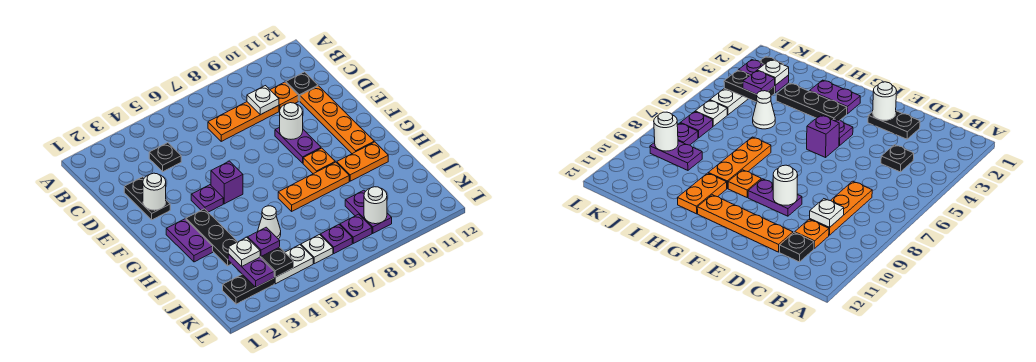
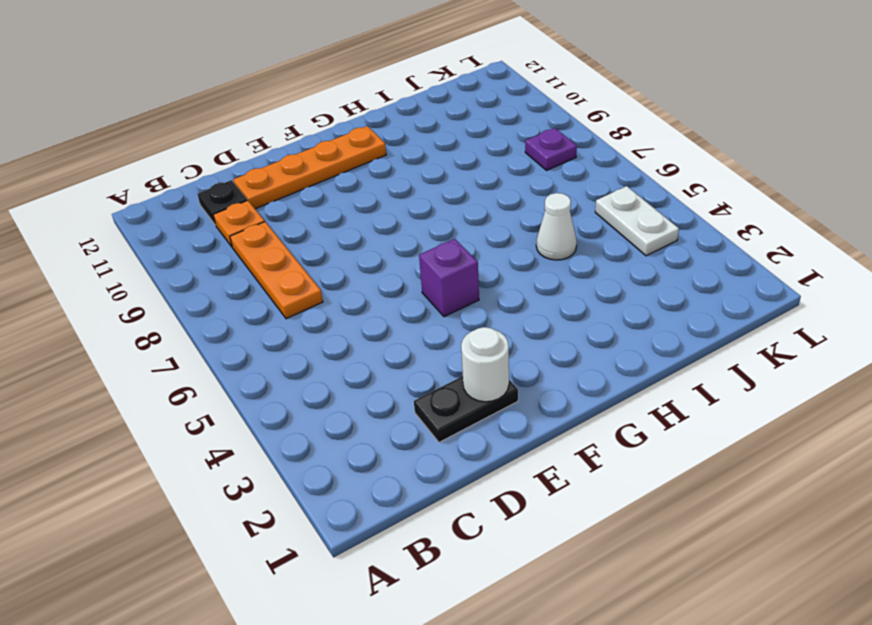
none -> black 1x1 plate [149,143,181,172]
none -> purple 1x2 plate [275,127,321,163]
none -> purple 1x1 plate [191,185,223,212]

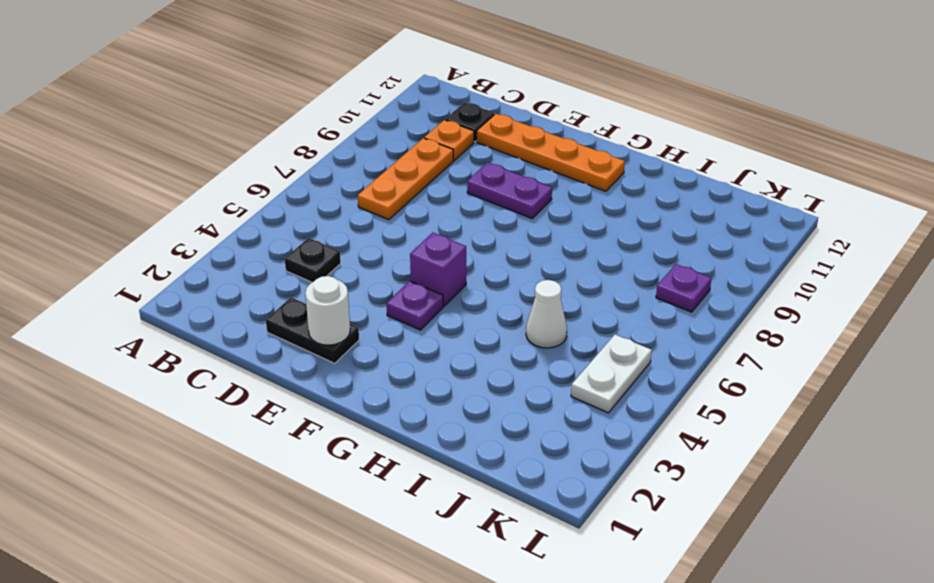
none -> purple 1x2 plate [166,219,213,262]
none -> black 1x3 plate [186,209,238,266]
none -> orange 1x1 plate [303,148,335,174]

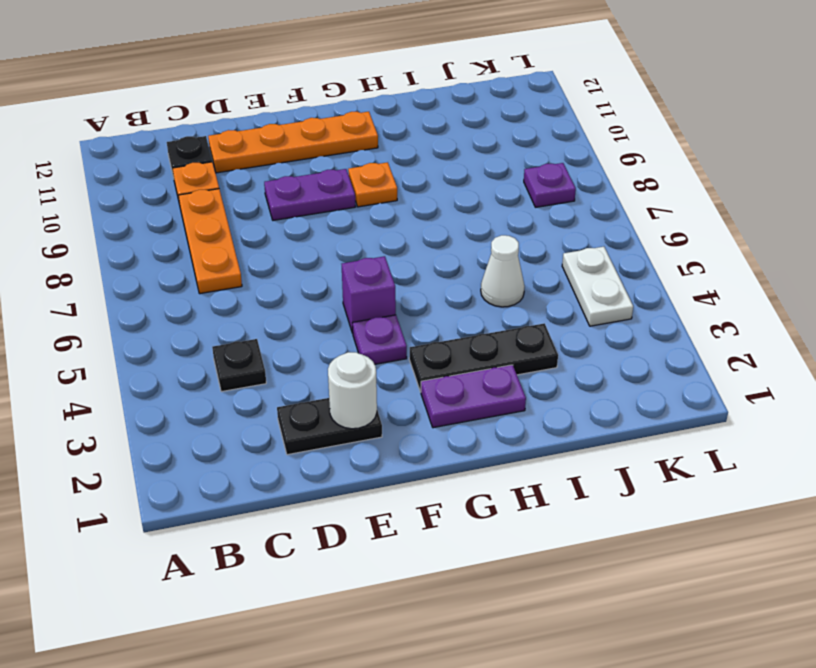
none -> orange 1x3 plate [278,162,349,211]
none -> orange 1x2 plate [337,142,388,181]
none -> purple 1x2 plate [345,190,392,233]

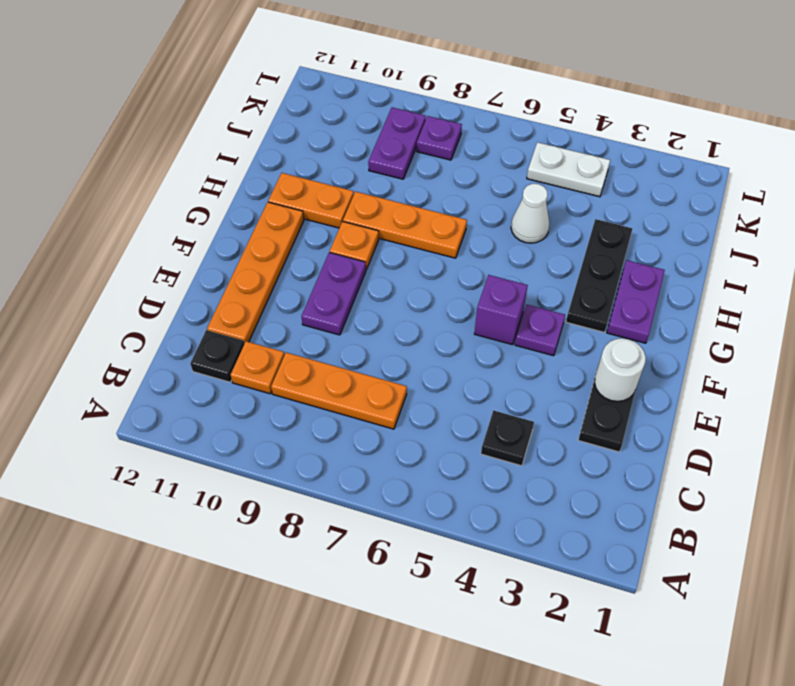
none -> black 1x2 plate [223,274,274,304]
none -> white 1x1 plate [301,235,333,264]
none -> purple 1x1 plate [320,225,352,253]

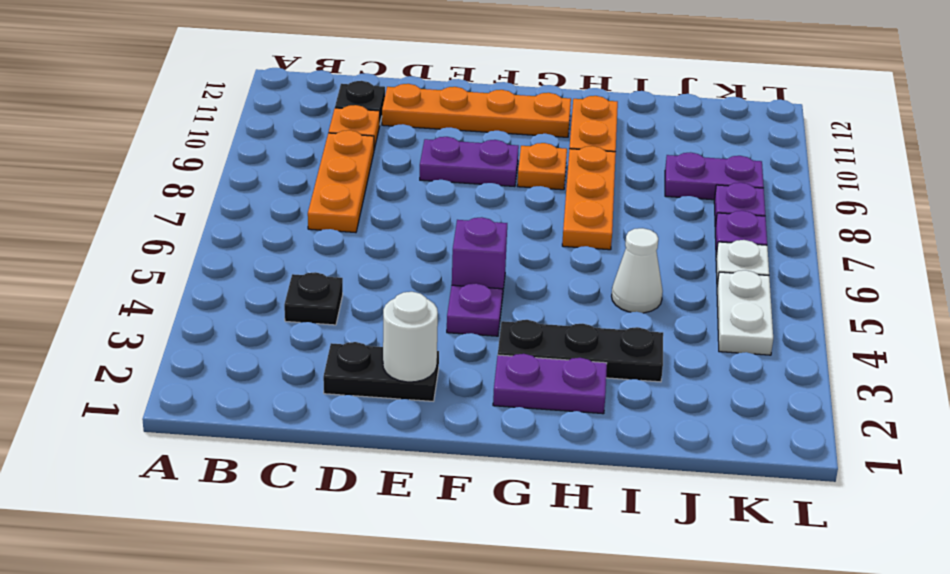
none -> black 1x2 plate [223,274,274,304]
none -> white 1x1 plate [247,86,279,115]
none -> white 1x1 round brick [280,103,303,139]

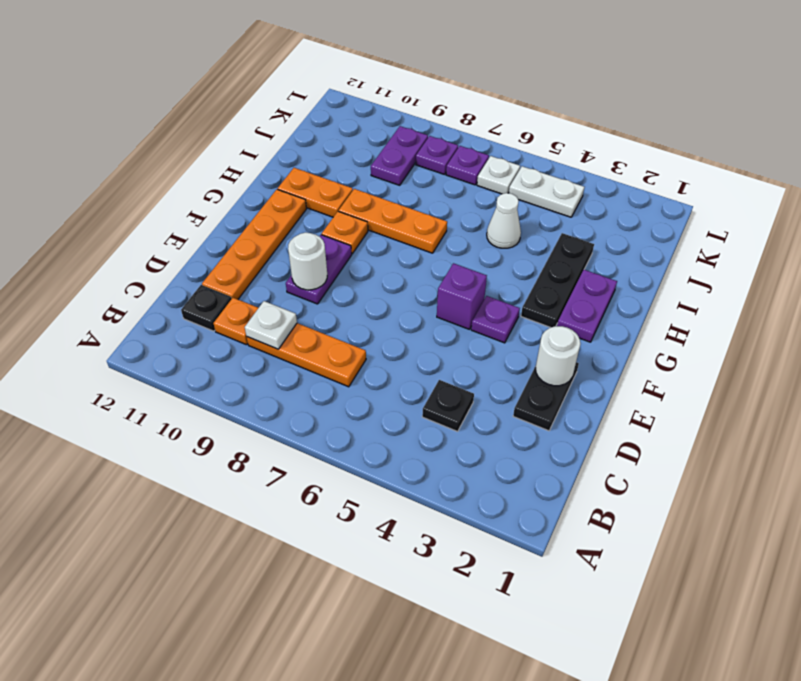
none -> black 1x2 plate [223,274,274,304]
none -> purple 1x2 plate [228,254,274,287]
none -> black 1x2 plate [260,247,294,277]

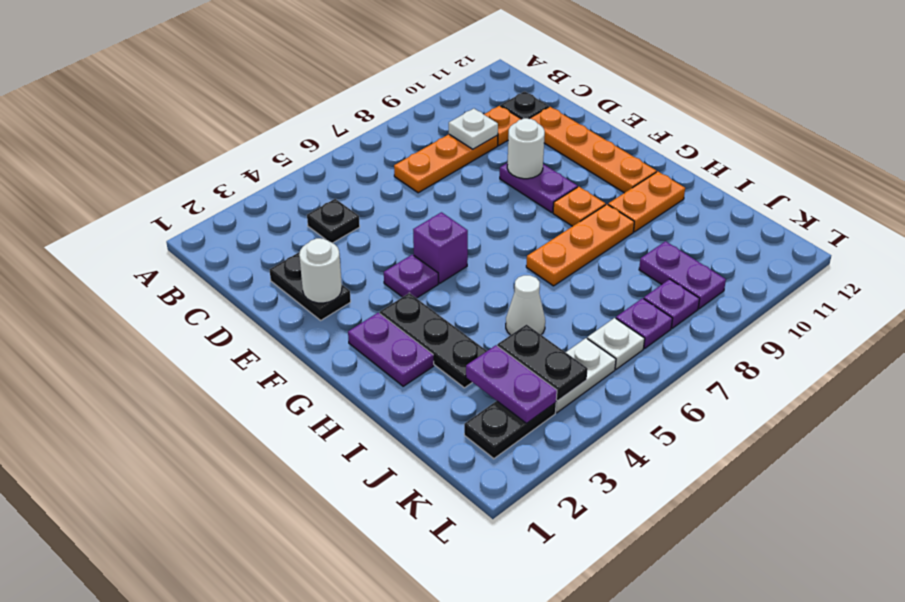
none -> white 1x1 round brick [364,187,387,224]
none -> white 1x1 plate [228,237,260,267]
none -> purple 1x1 plate [248,227,280,256]

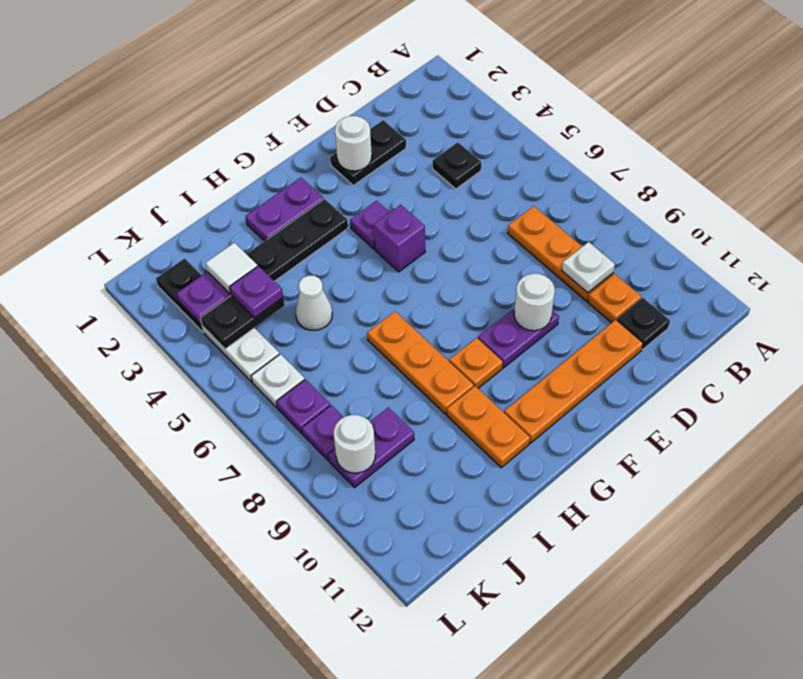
white 1x1 tile [205,243,258,294] -> white 1x1 plate [228,237,260,267]

